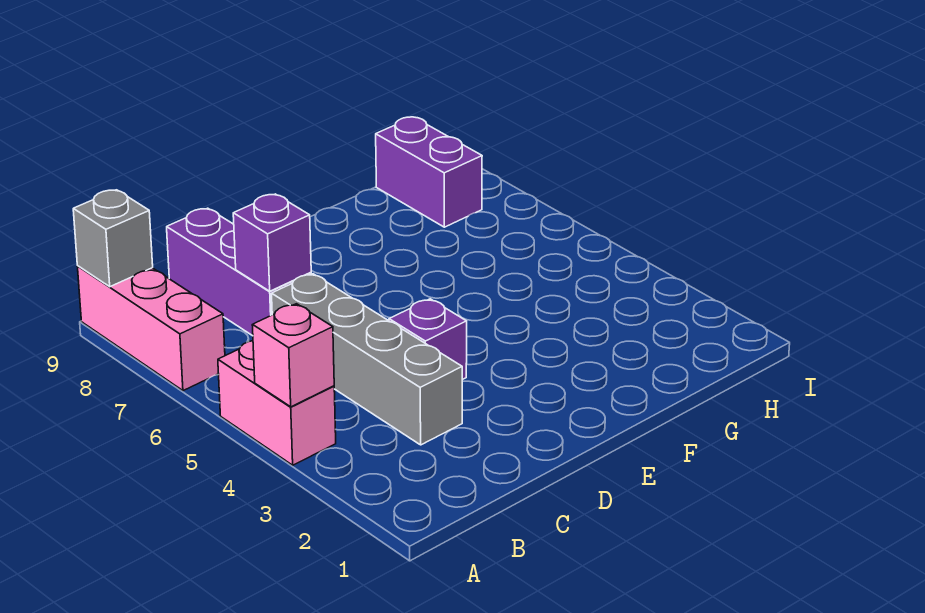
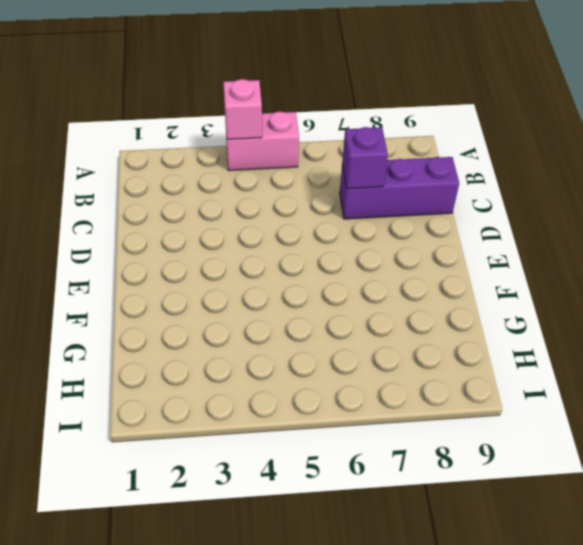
none -> pink 1x3 brick [77,266,225,391]
none -> grey 1x4 brick [272,274,462,445]

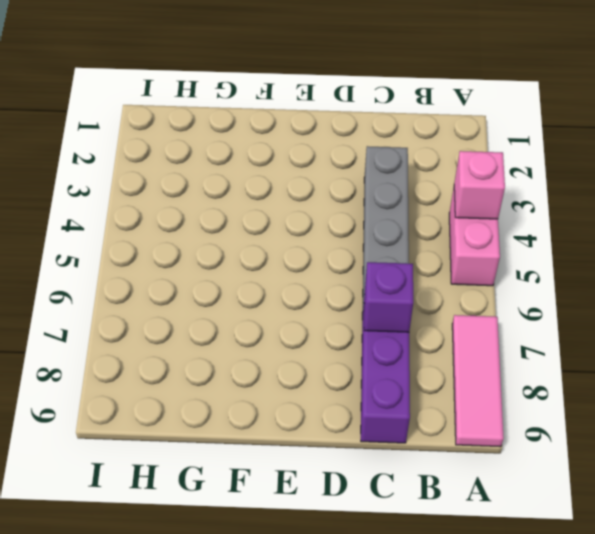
pink 1x3 tile [452,315,504,447] -> pink 1x3 brick [77,266,225,391]
none -> purple 1x1 brick [389,299,467,380]
none -> purple 1x2 brick [376,117,482,227]

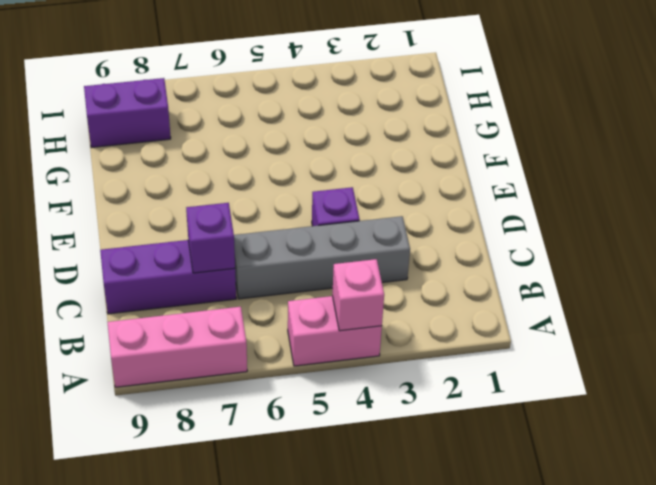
none -> grey 1x1 brick [73,190,153,287]

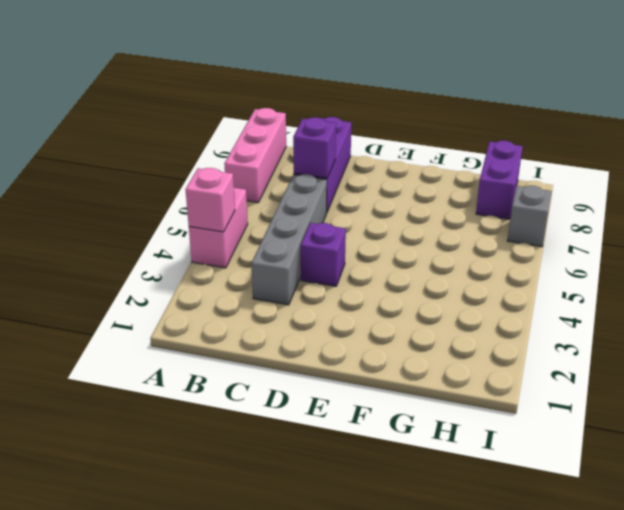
grey 1x1 brick [507,186,552,247] -> grey 1x1 brick moved to [73,190,153,287]

